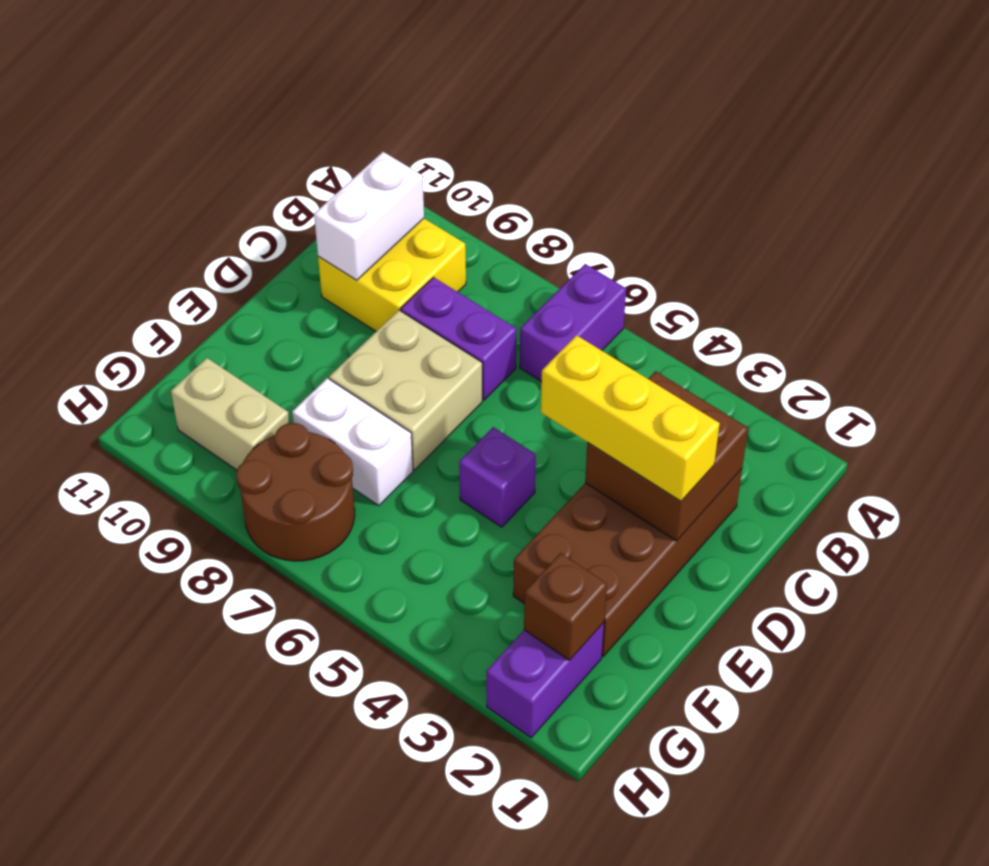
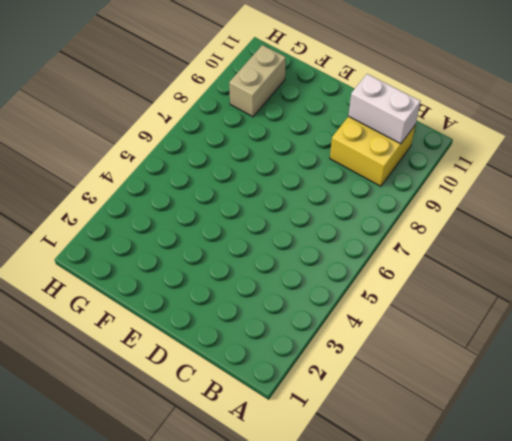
none -> purple 1x2 brick [520,264,626,382]
none -> brown 2x4 brick [513,469,742,656]
none -> purple 1x2 brick [401,277,517,400]

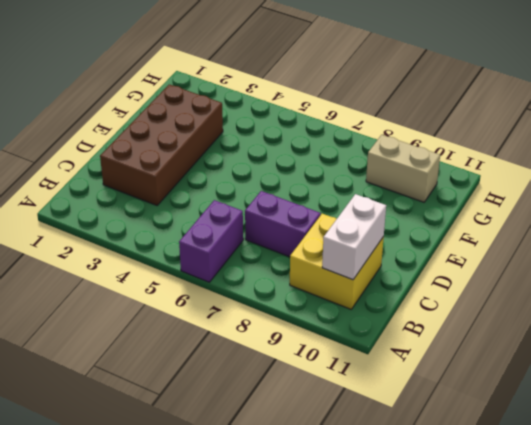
none -> tan 2x2 brick [329,310,482,470]
none -> purple 1x1 brick [459,427,536,527]
none -> white 1x2 brick [292,378,413,506]

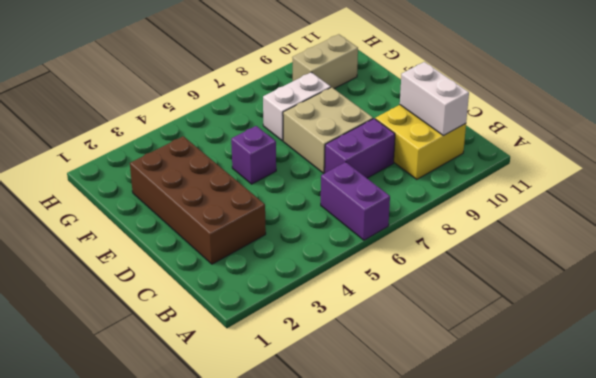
none -> purple 1x2 brick [486,623,604,738]
none -> brown 2x2 round brick [236,423,355,561]
none -> brown 2x2 brick [585,371,748,541]

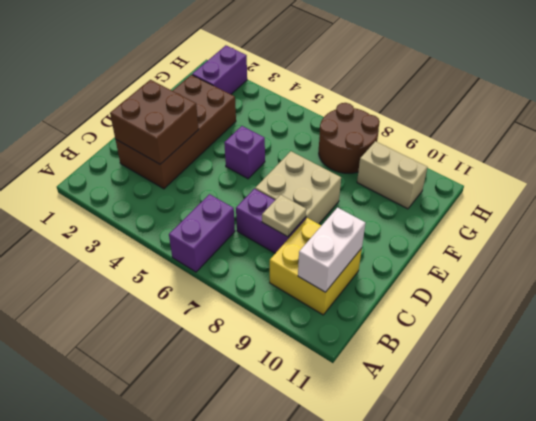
tan 1x1 plate [262,195,306,237] -> none
none -> white 1x2 brick [292,378,413,506]
none -> brown 1x1 brick [524,553,607,660]
none -> yellow 1x3 brick [541,335,720,501]

